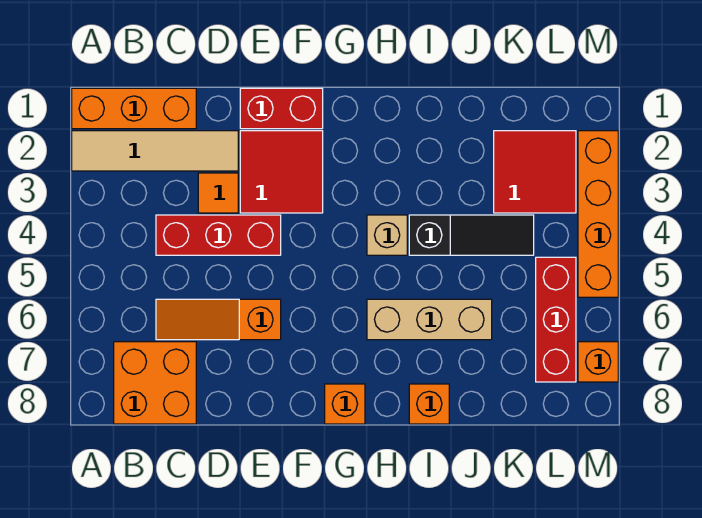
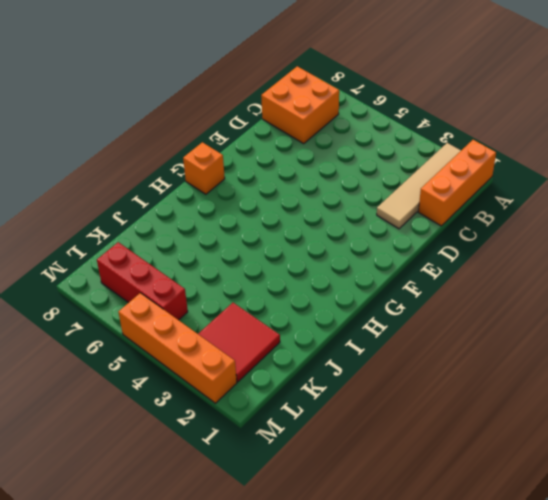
none -> red 1x3 brick [156,215,281,255]
none -> orange 1x3 slope [156,299,281,340]
none -> orange 1x1 tile [198,173,238,213]

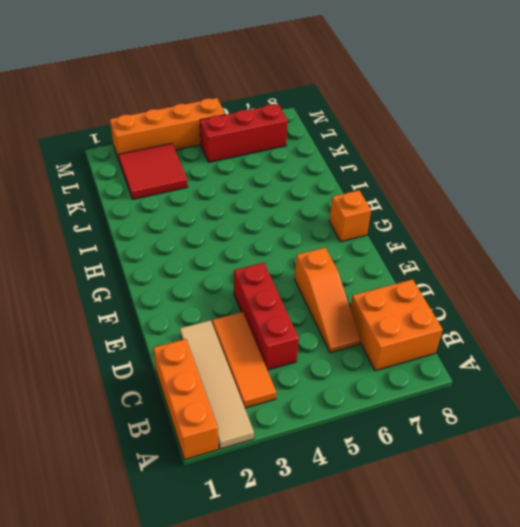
orange 1x3 tile [212,312,276,408] -> orange 1x1 tile [198,173,238,213]
none -> red 1x2 brick [240,88,323,129]
none -> red 2x2 tile [240,131,323,213]
none -> tan 1x1 brick [367,215,407,255]

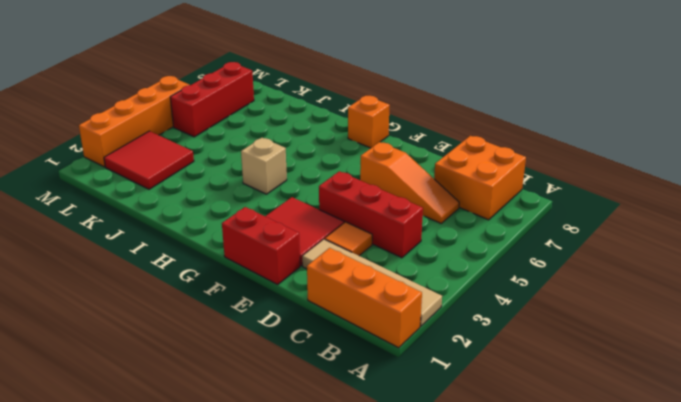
none -> tan 1x3 brick [367,299,492,340]
none -> black 1x3 slope [409,215,534,255]
none -> orange 1x1 brick [409,384,449,424]

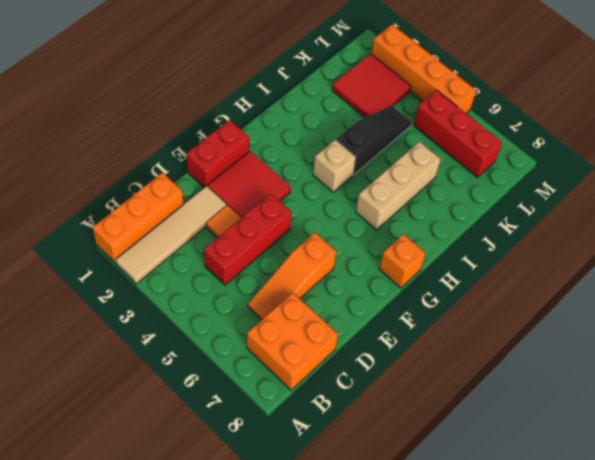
none -> orange 1x1 brick [409,384,449,424]
none -> orange 1x1 brick [578,342,618,382]

